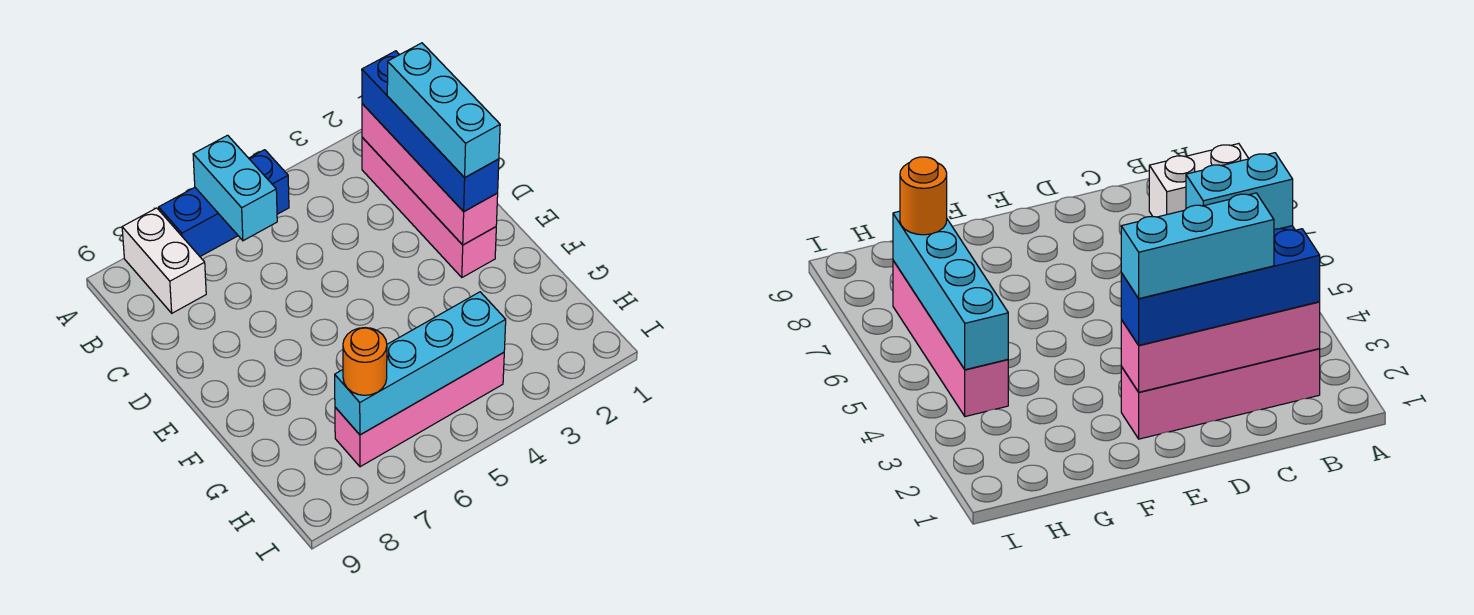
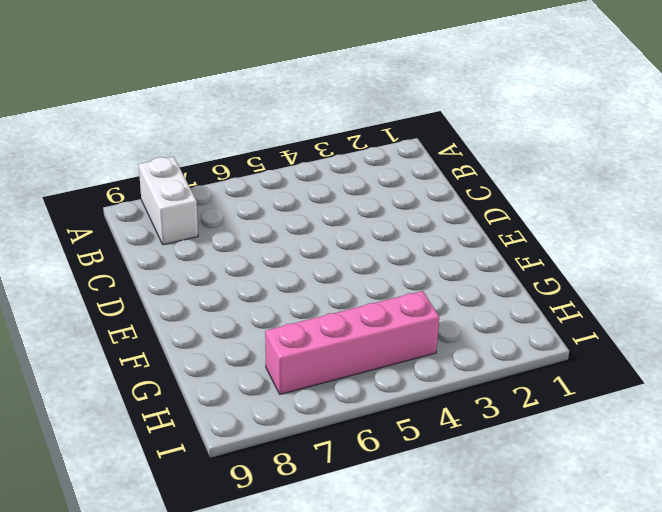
none -> blue 1x3 brick [159,150,289,256]
none -> pink 1x4 brick [362,137,496,277]

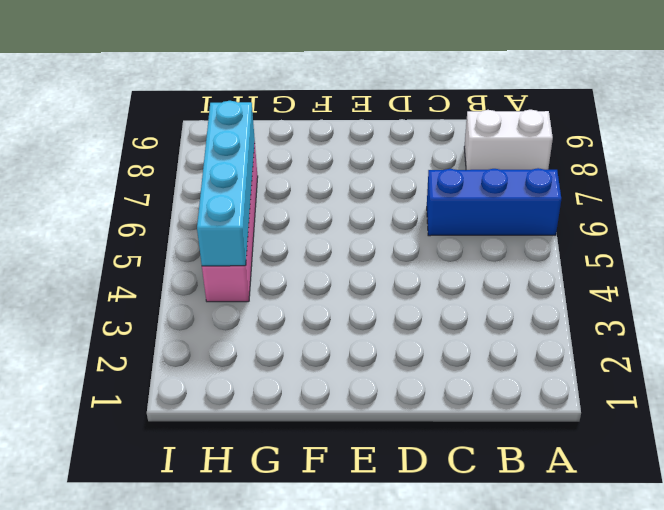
blue 1x3 brick [427,168,561,236] -> blue 1x3 brick turned to [159,150,289,256]
none -> pink 1x4 brick [362,137,496,277]
none -> cyan 1x2 brick [193,135,277,241]

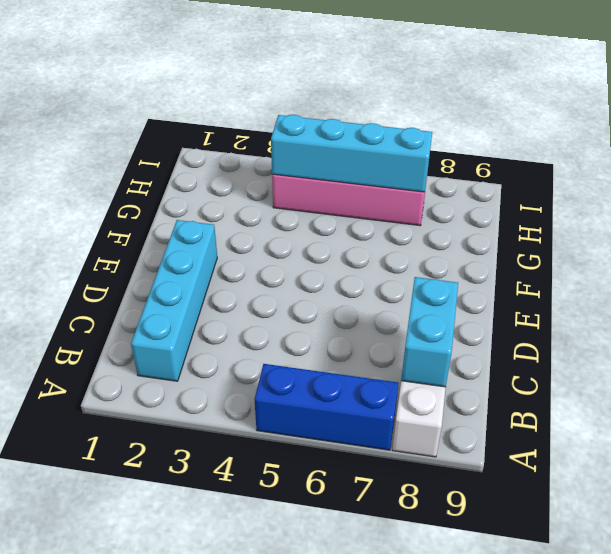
cyan 1x4 brick [131,220,217,381] -> pink 1x4 brick [362,137,496,277]
cyan 1x2 brick [401,277,458,387] -> cyan 1x2 brick moved to [193,135,277,241]
none -> pink 1x4 brick [362,104,498,245]
none -> blue 1x4 brick [362,51,499,212]

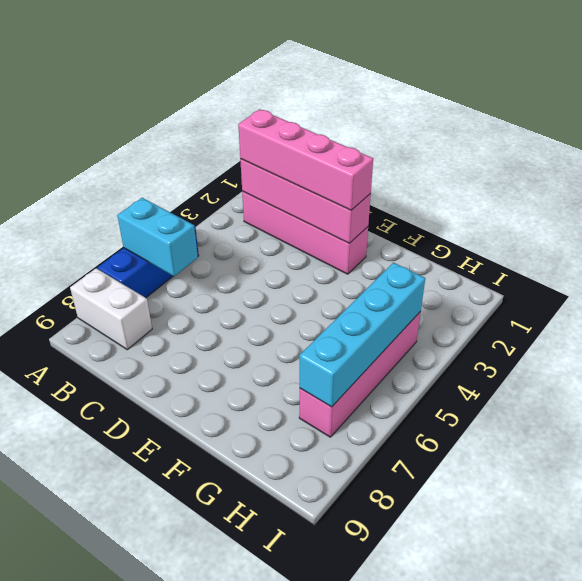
pink 1x4 brick [238,109,373,210] -> blue 1x4 brick [362,51,499,212]
none -> orange 1x1 round brick [343,328,387,395]
none -> cyan 1x3 brick [387,43,500,178]

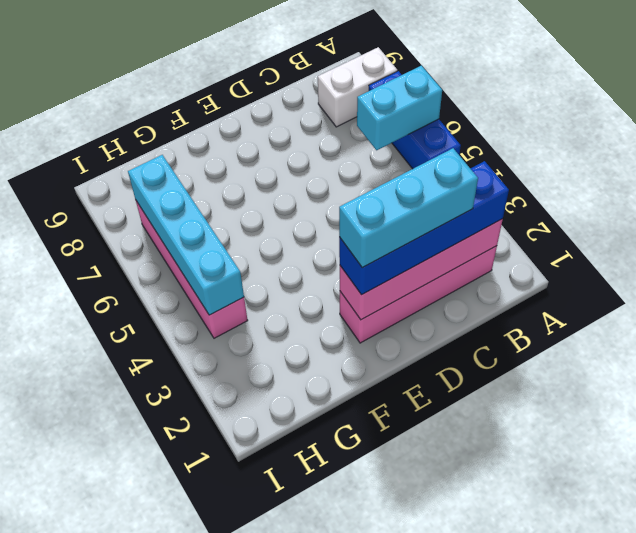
none -> orange 1x1 round brick [343,328,387,395]

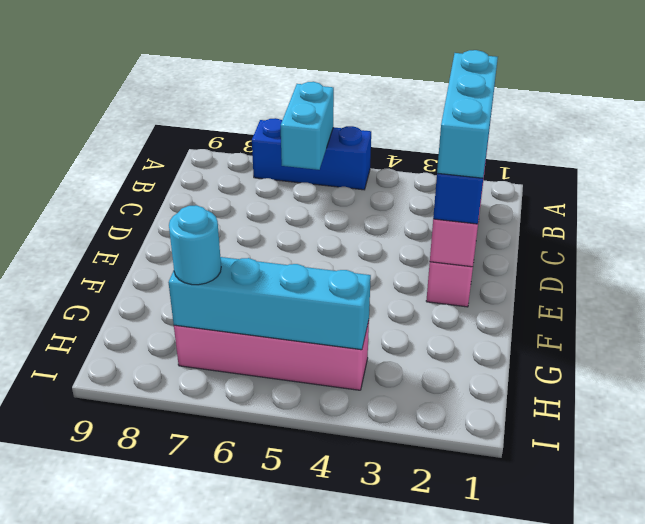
cyan 1x1 round brick [169,205,221,285] -> orange 1x1 round brick [343,328,387,395]
none -> white 1x2 brick [122,208,206,313]

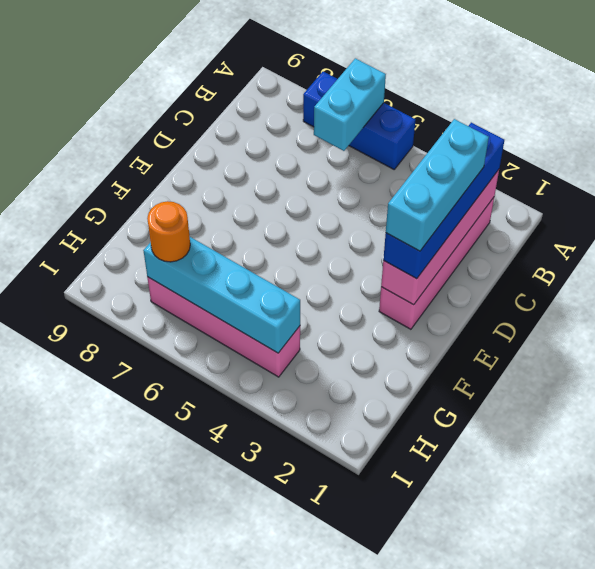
none -> white 1x2 brick [122,208,206,313]

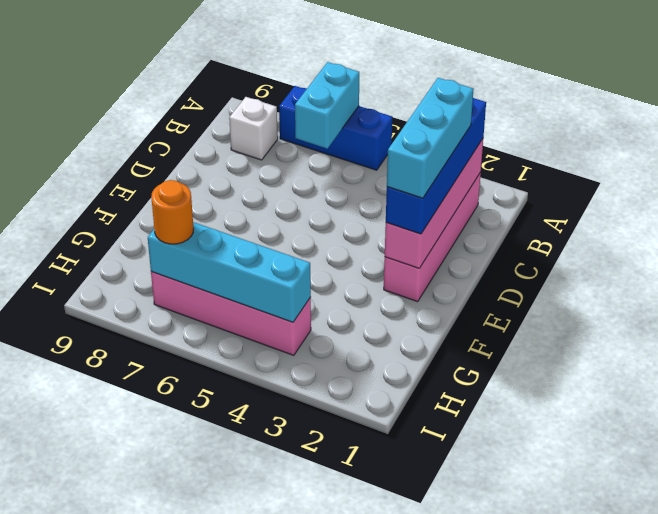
white 1x1 brick [229,97,278,160] -> white 1x2 brick [122,208,206,313]

